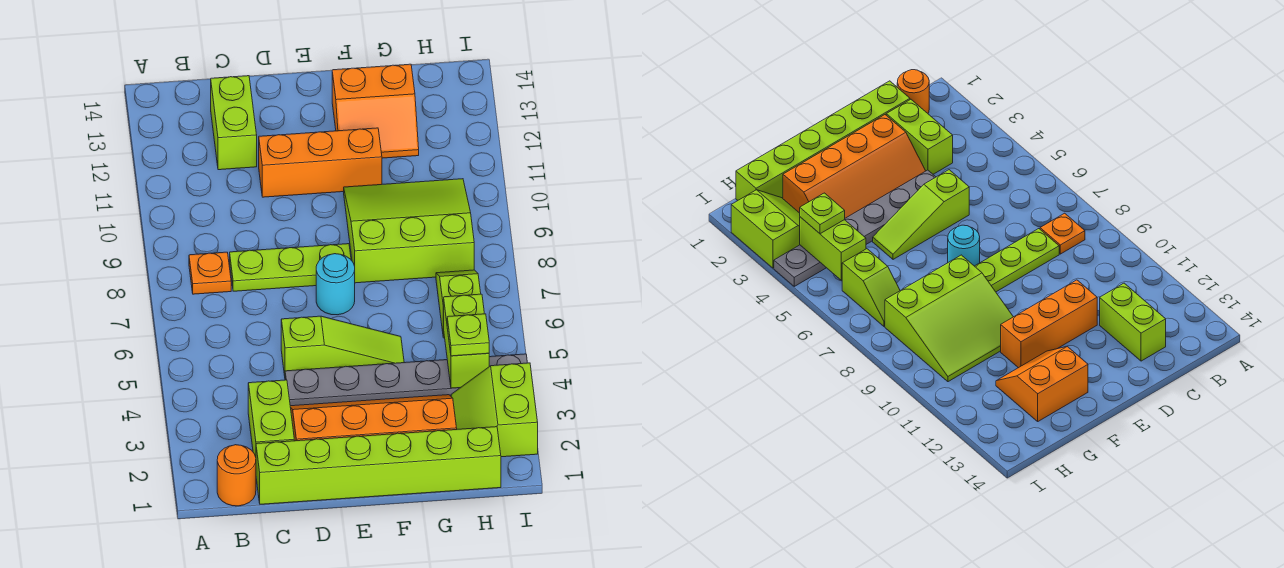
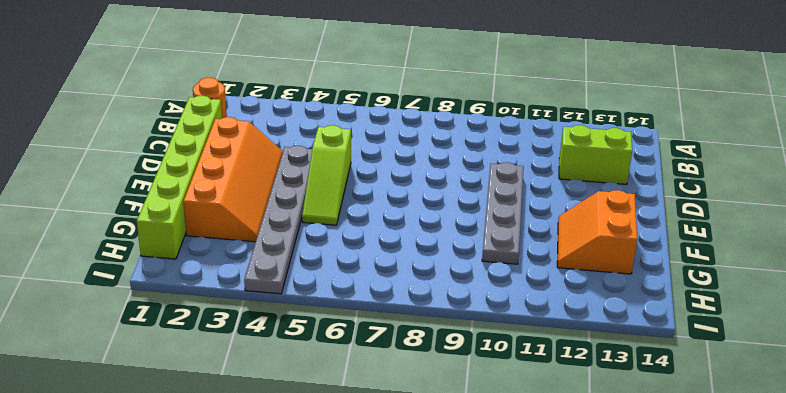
grey 1x4 plate [482,162,524,264] -> lime 3x3 slope [344,179,474,283]
none -> orange 1x1 plate [189,252,231,294]
none -> lime 1x2 brick [248,380,294,457]
none -> lime 1x3 plate [230,244,351,291]

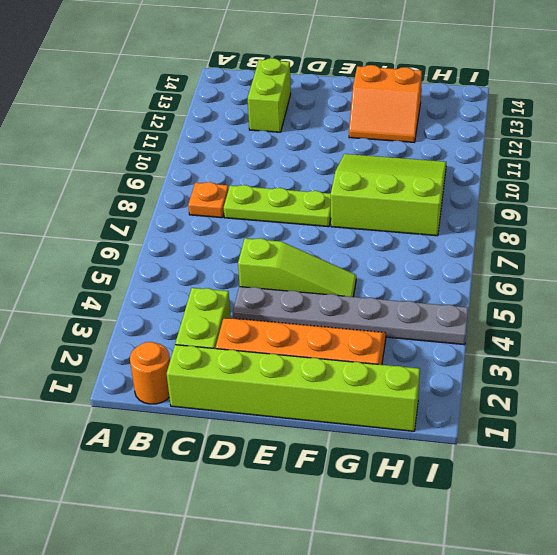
none -> orange 1x3 brick [259,128,382,197]
none -> cyan 1x1 round brick [316,254,355,315]
none -> lime 2x2 slope [451,363,538,457]

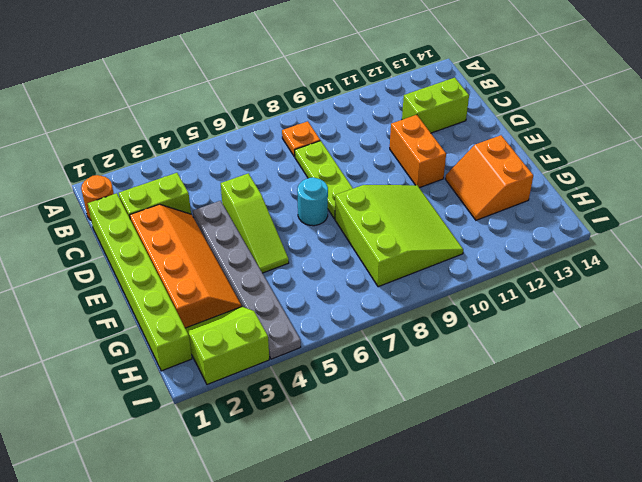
orange 1x2 brick [390,115,446,188] -> orange 1x3 brick [259,128,382,197]
none -> lime 1x2 slope [436,270,481,338]
none -> lime 1x2 brick [443,294,489,388]
none -> lime 1x1 plate [447,314,489,356]

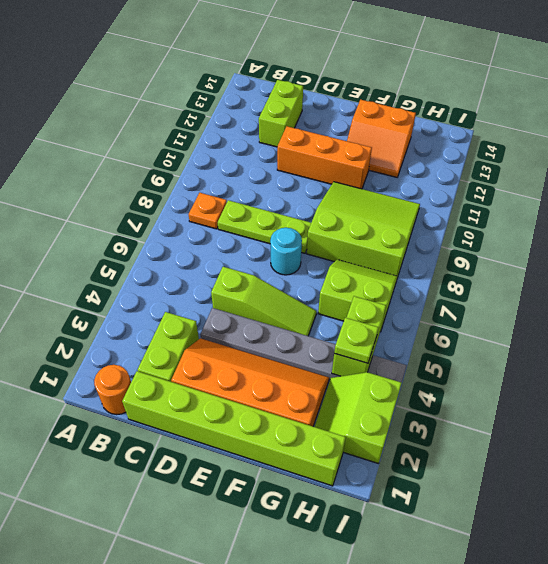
lime 2x2 slope [318,260,398,332] -> lime 1x2 slope [436,270,481,338]

